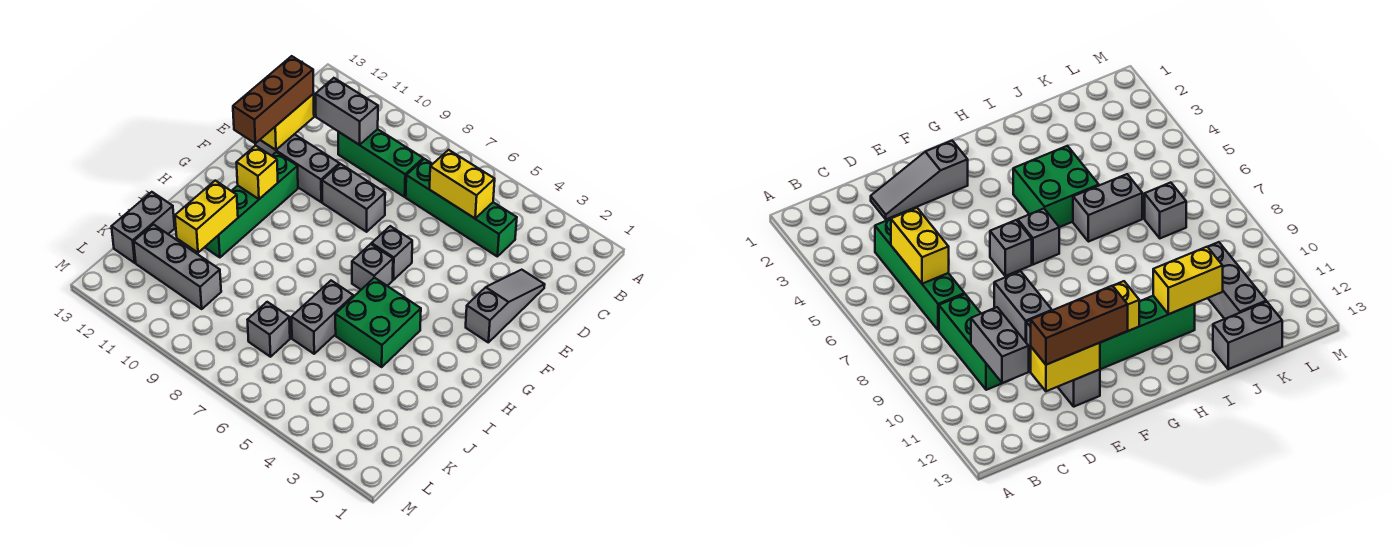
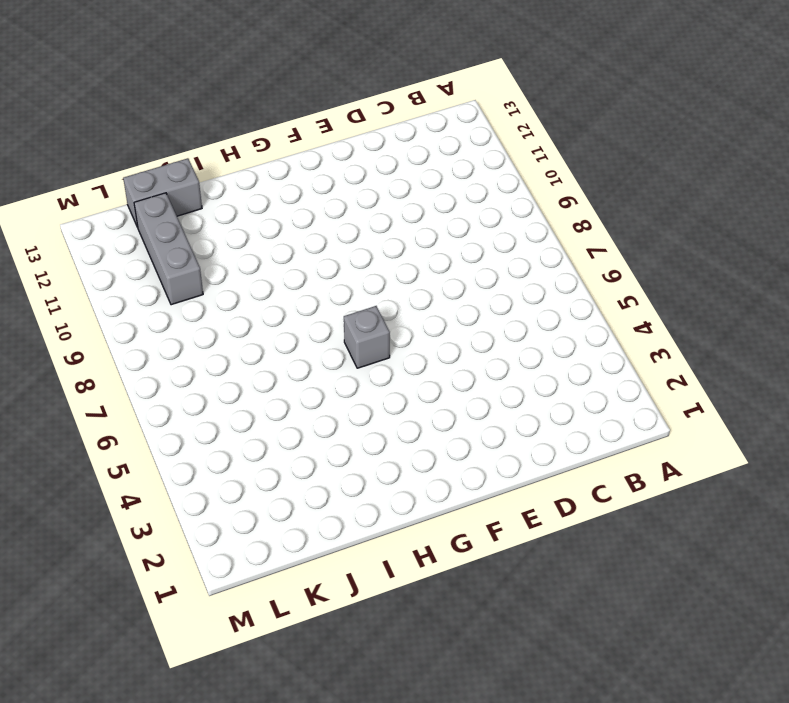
none -> green 1x4 brick [406,159,517,256]
none -> green 1x3 brick [338,129,423,197]
none -> grey 1x3 slope [466,270,545,342]

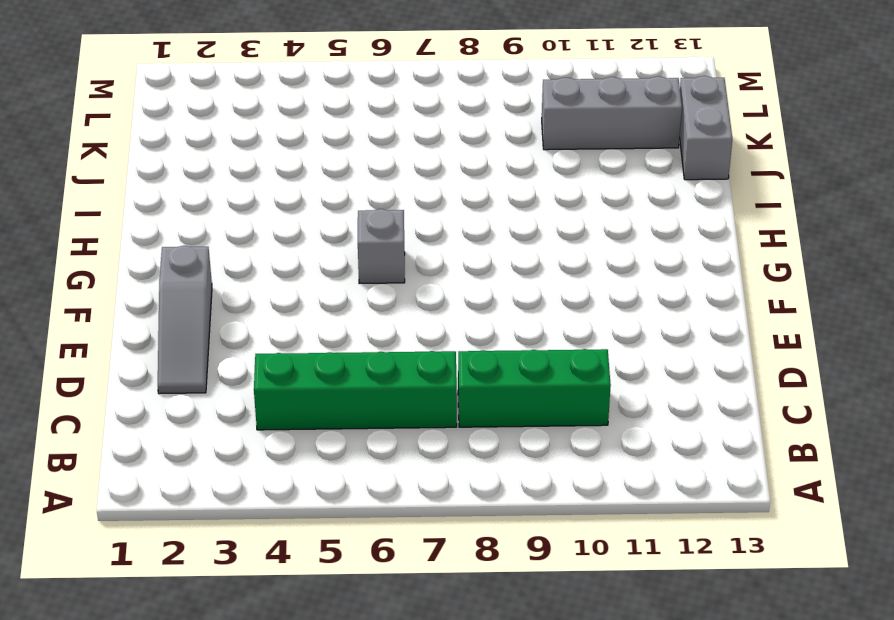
none -> grey 1x2 brick [322,164,385,232]
none -> grey 1x3 brick [255,134,340,202]
none -> grey 1x1 brick [372,226,412,280]

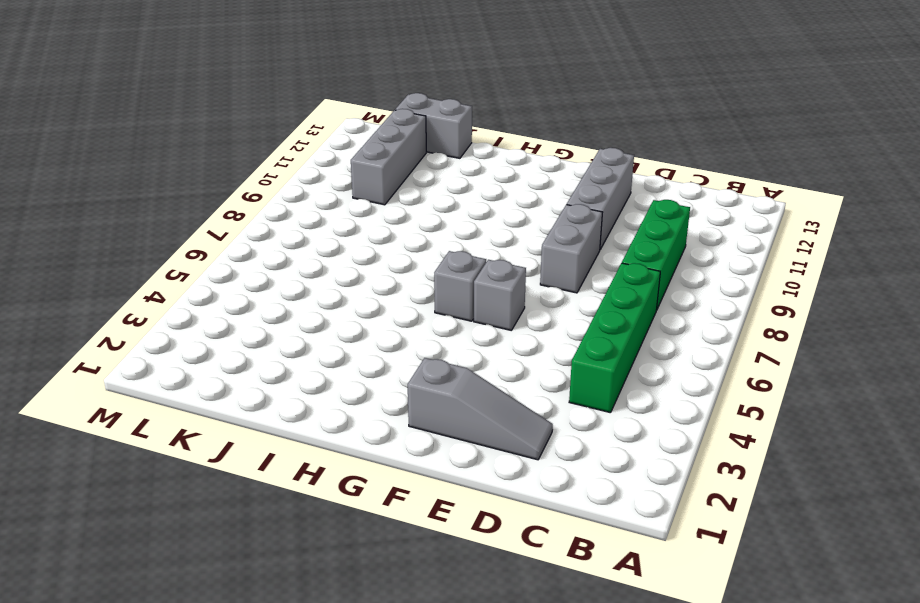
none -> green 1x4 brick [205,152,298,257]
none -> green 2x2 brick [335,278,421,367]
none -> grey 1x2 brick [291,281,353,354]

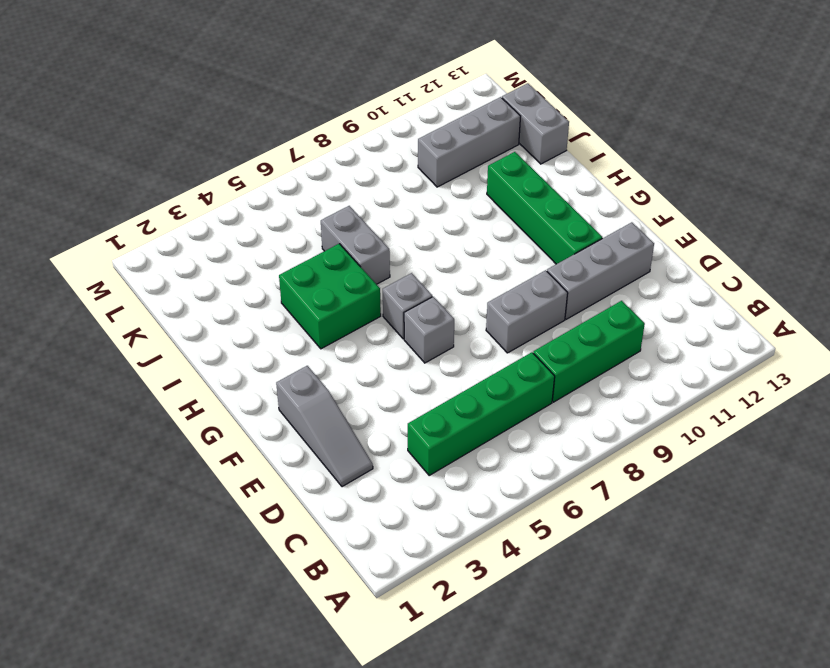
none -> grey 1x1 brick [248,302,290,357]
none -> yellow 1x2 brick [430,150,495,218]
none -> grey 1x2 brick [316,78,378,145]

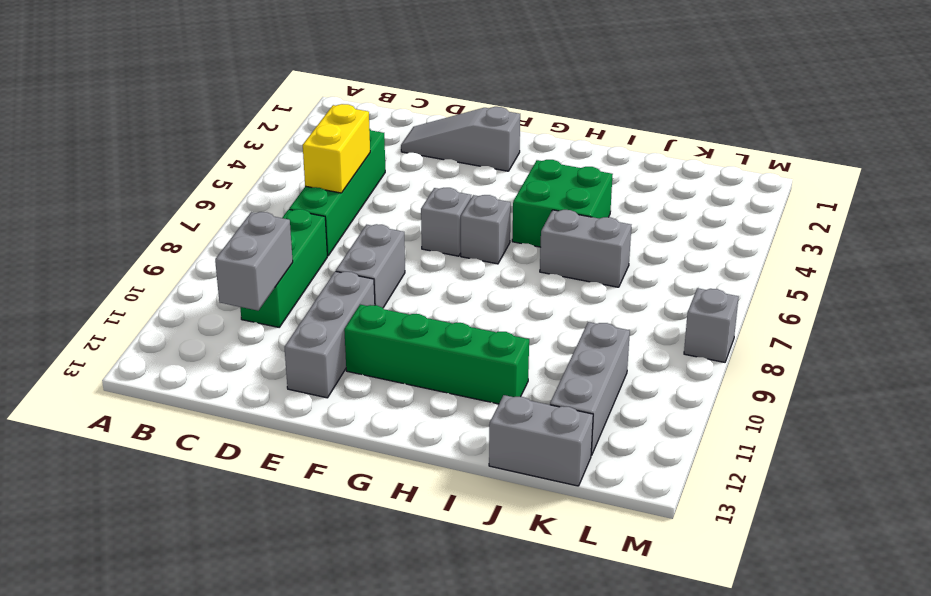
grey 1x1 brick [684,288,739,362] -> grey 1x1 brick moved to [248,302,290,357]
none -> yellow 1x2 brick [260,94,314,150]
none -> yellow 1x1 brick [236,145,278,199]
none -> yellow 1x2 brick [175,181,238,253]

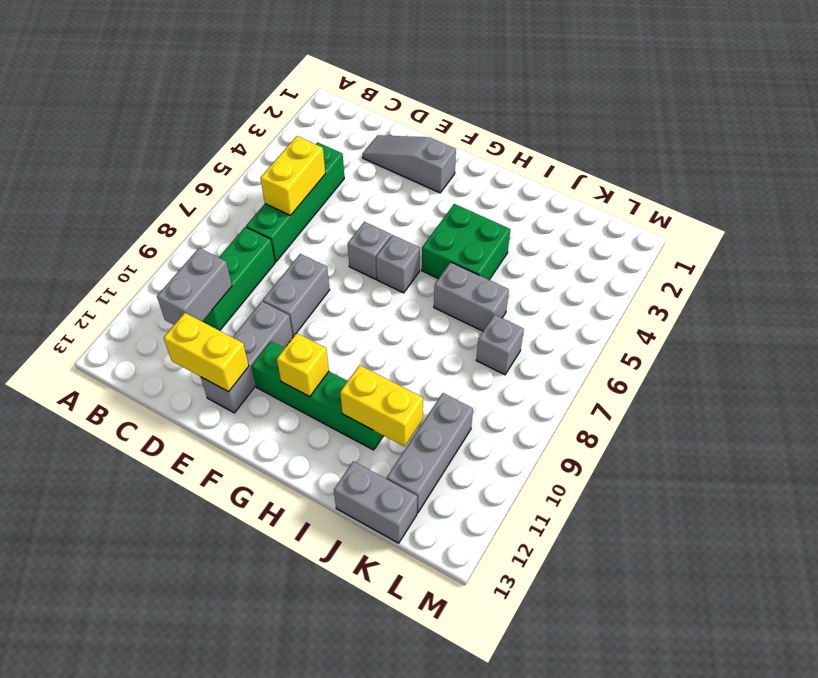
none -> brown 1x3 brick [233,56,314,144]

